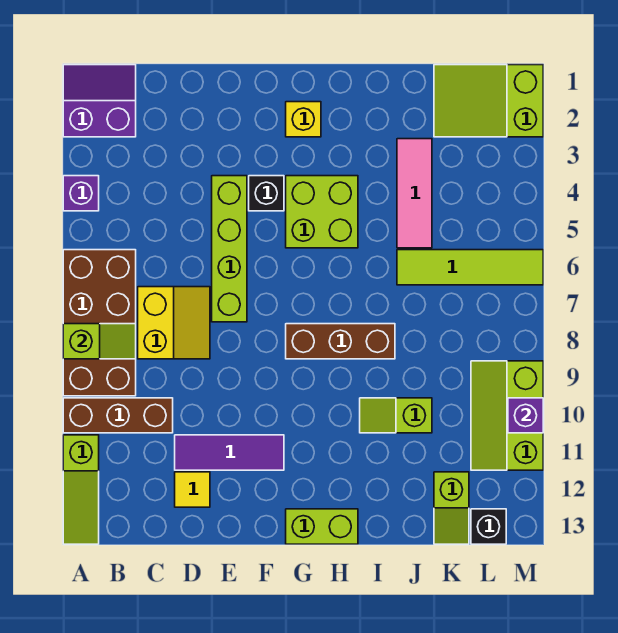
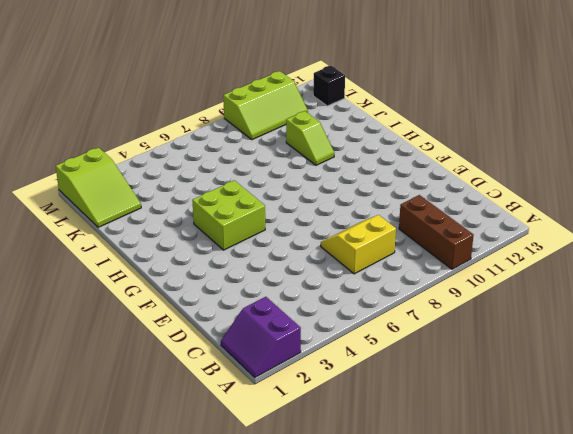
none -> purple 1x1 brick [63,176,99,211]
none -> brown 2x4 brick [63,250,136,396]
none -> lime 1x3 slope [63,435,99,544]

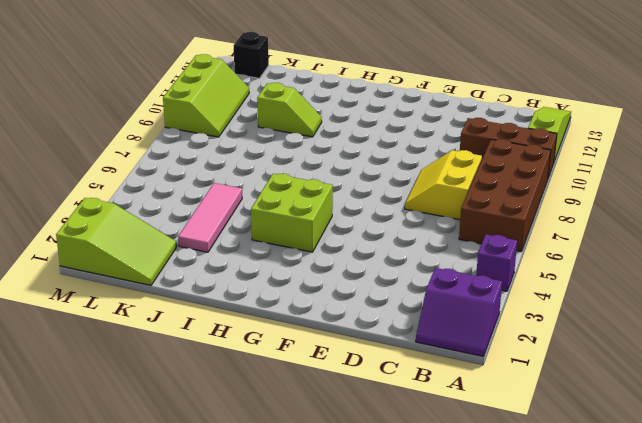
none -> purple 1x3 tile [175,435,284,470]
none -> yellow 1x1 tile [175,472,210,507]
none -> lime 1x4 brick [212,176,247,322]

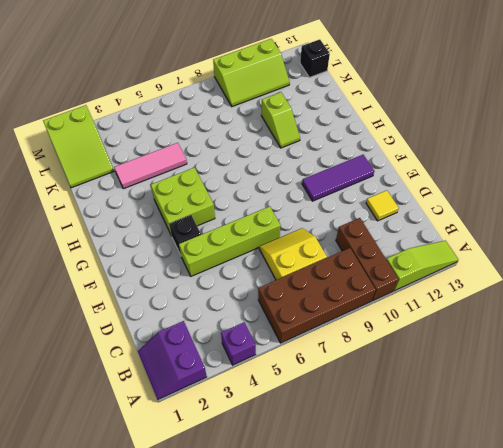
purple 1x3 tile [302,155,374,201] -> purple 1x3 tile turned to [175,435,284,470]
none -> yellow 1x1 brick [286,102,321,137]
none -> brown 1x3 brick [286,324,395,359]
none -> lime 1x2 brick [286,509,358,544]

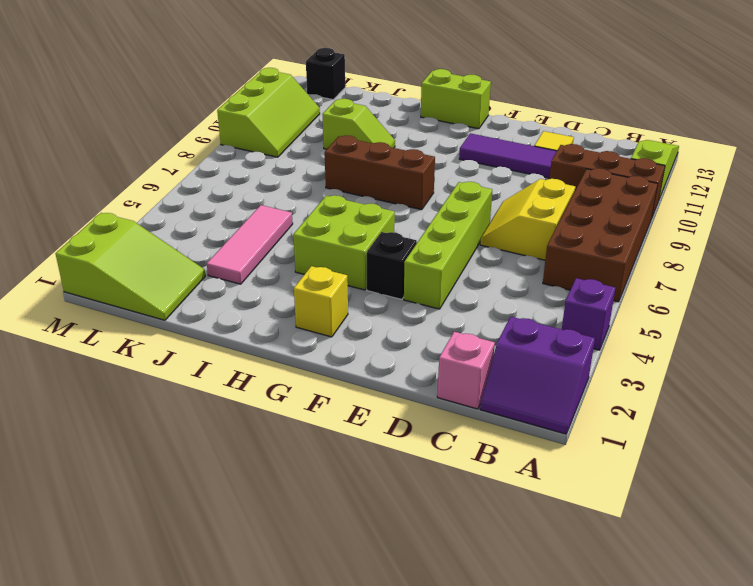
pink 1x1 brick [437,332,495,409] -> none
none -> lime 1x4 tile [397,250,543,285]
none -> lime 1x2 slope [434,472,469,544]
none -> lime 1x2 slope [63,324,136,359]

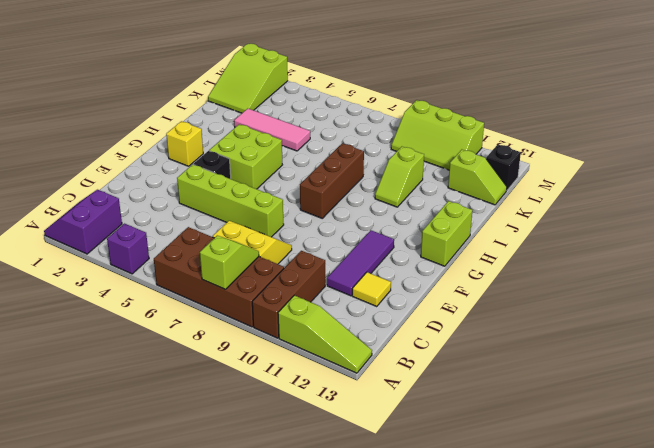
none -> lime 1x4 tile [397,250,543,285]
none -> purple 1x1 brick [508,398,543,433]

